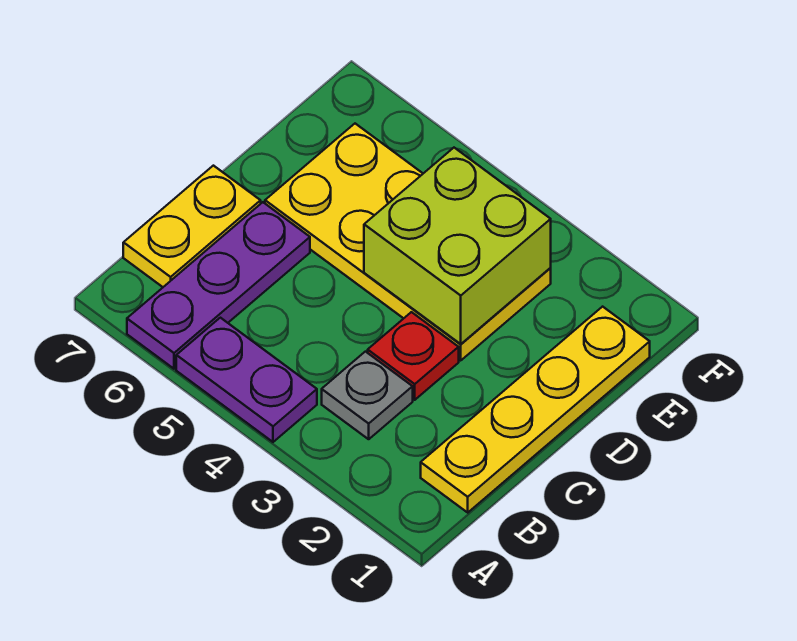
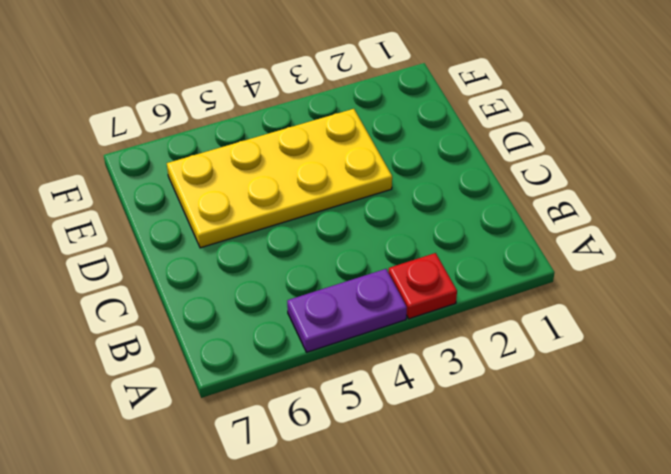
red 1x1 plate [388,253,457,319] -> red 1x1 plate moved to [368,312,459,400]
none -> purple 1x3 plate [127,202,310,369]
none -> yellow 1x4 plate [421,307,650,512]

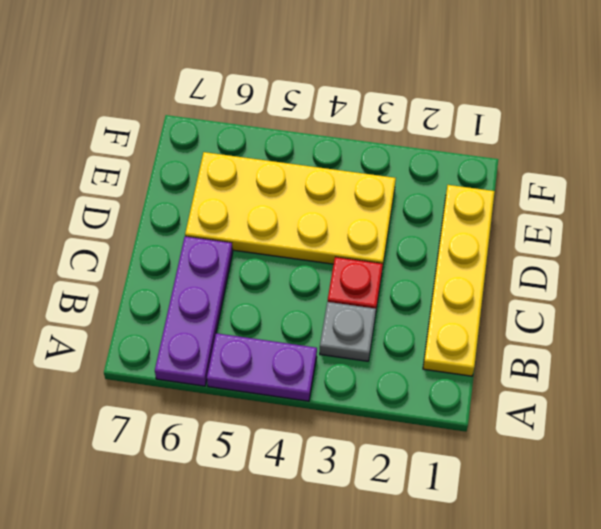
none -> yellow 1x2 plate [123,166,261,287]
none -> lime 2x2 brick [364,148,551,344]

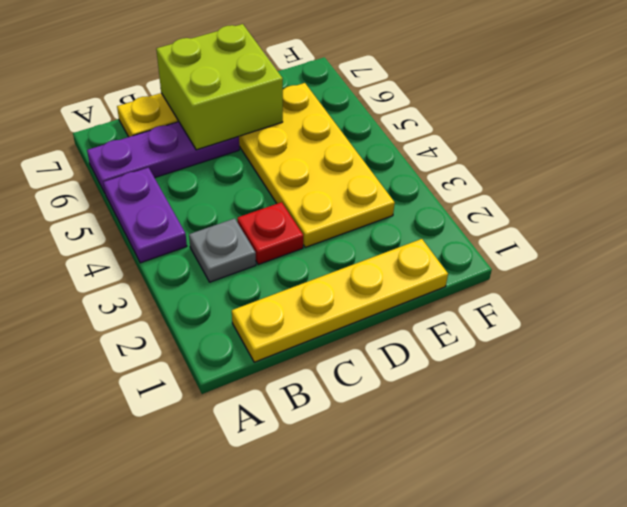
lime 2x2 brick [156,24,283,150] -> lime 2x2 brick moved to [364,148,551,344]

